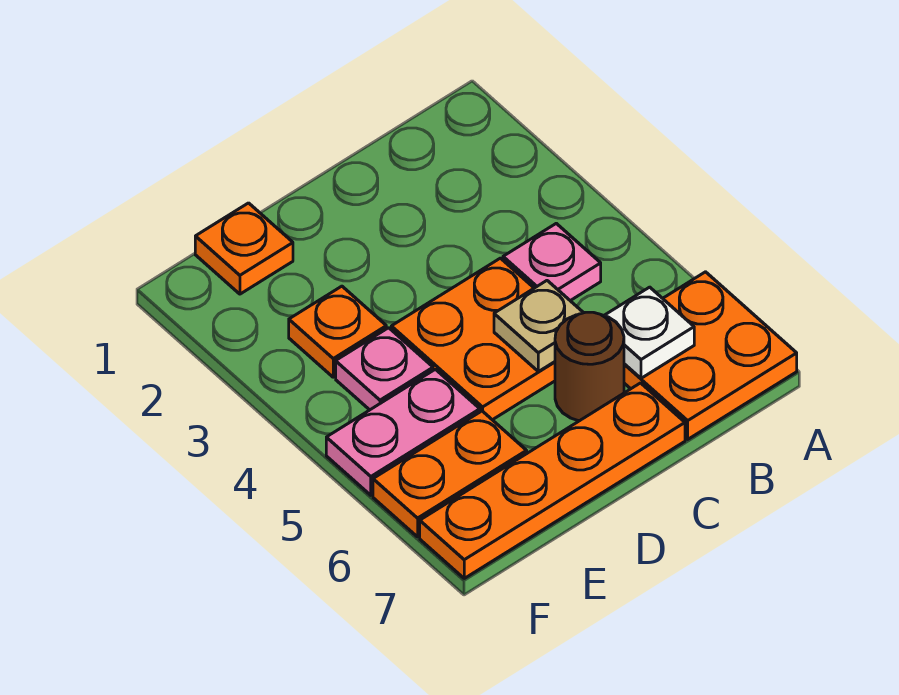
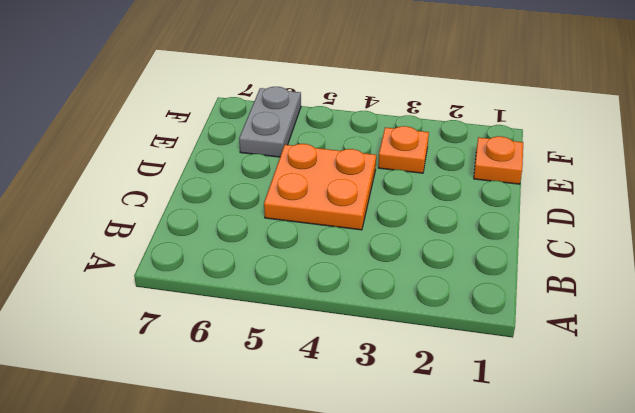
grey 1x2 plate [239,87,301,157] -> orange 1x2 plate [373,411,527,537]
none -> orange 2x2 plate [624,272,797,439]
none -> pink 1x1 plate [503,223,601,301]
none -> brown 1x1 round brick [555,312,624,421]

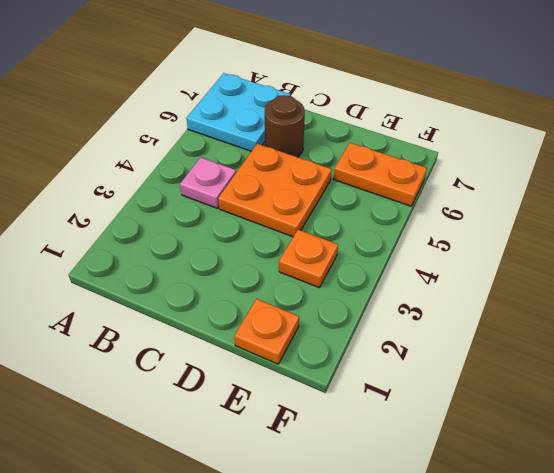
cyan 2x2 plate [186,73,290,151] -> orange 2x2 plate [624,272,797,439]
none -> orange 1x4 plate [420,383,685,578]
none -> pink 1x1 plate [336,328,433,410]
none -> pink 1x2 plate [326,369,480,495]

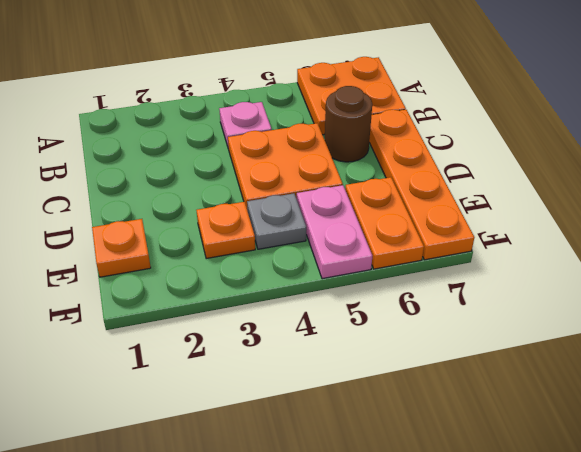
grey 1x1 plate [247,193,306,249] -> pink 1x1 plate [336,328,433,410]
none -> white 1x1 plate [604,287,694,378]
none -> tan 1x1 plate [494,281,583,372]

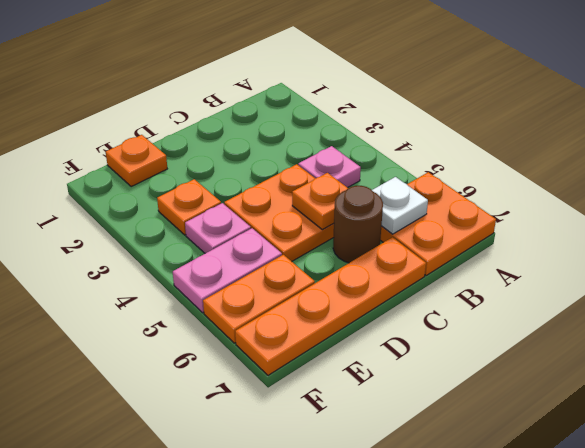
orange 1x1 plate [292,173,348,230] -> tan 1x1 plate [494,281,583,372]

